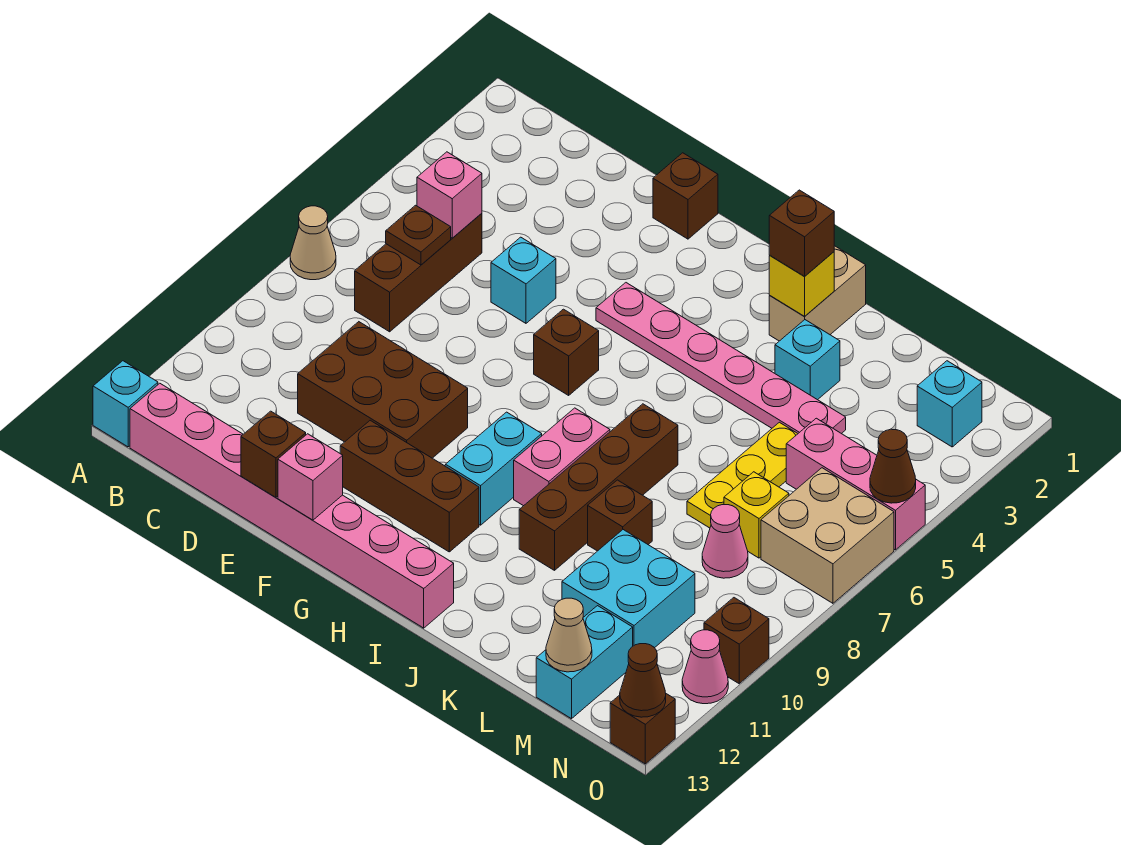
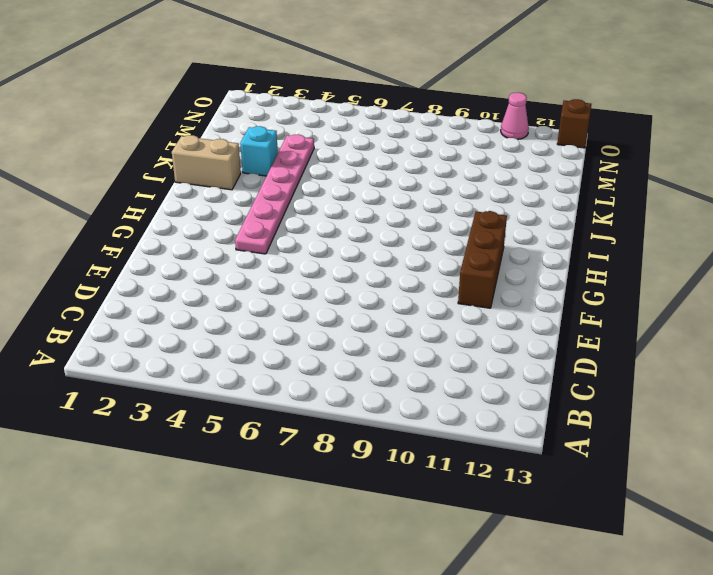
none -> tan 1x1 cone [290,206,336,280]
none -> cyan 1x1 brick [93,361,158,447]
none -> pink 1x8 brick [130,383,454,628]
none -> brown 1x3 brick [355,213,482,332]

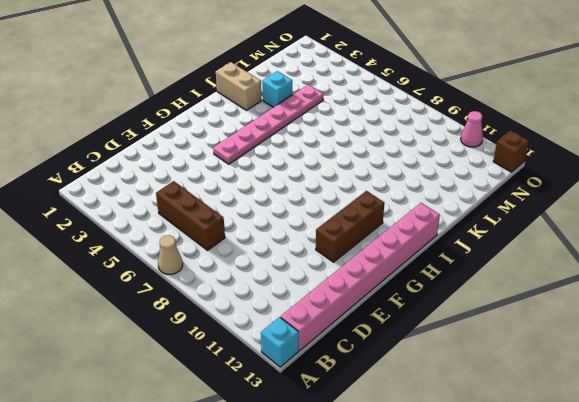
none -> brown 2x3 brick [298,322,468,458]
none -> cyan 1x1 brick [491,237,556,323]
none -> brown 1x1 brick [653,153,718,239]
none -> brown 1x1 brick [534,309,599,395]

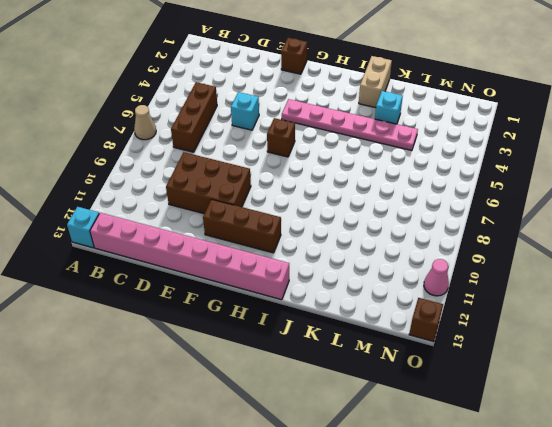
none -> cyan 1x2 brick [445,412,542,525]
none -> pink 1x2 brick [514,408,610,506]
none -> brown 1x4 brick [519,404,678,570]
none -> brown 1x1 brick [588,480,652,551]

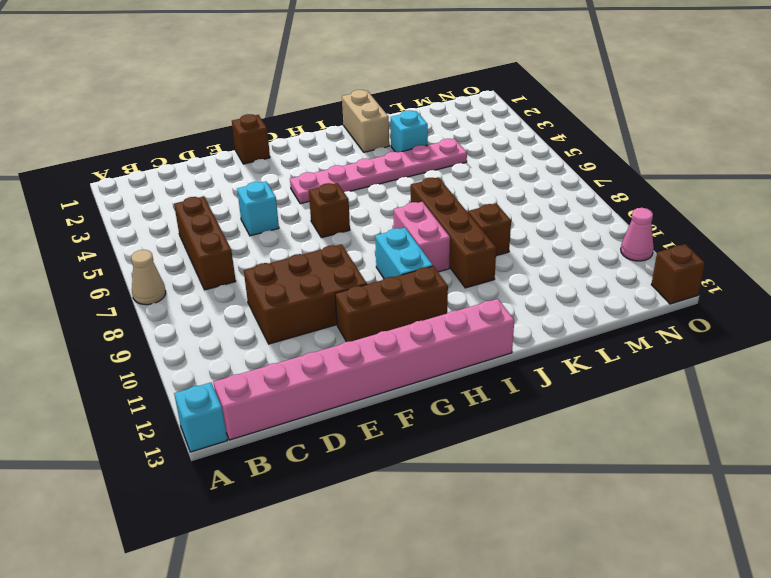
none -> yellow 1x3 plate [687,422,798,528]
none -> cyan 2x2 brick [562,530,695,648]
none -> pink 1x3 brick [786,418,925,550]
none -> yellow 1x1 brick [724,472,789,558]

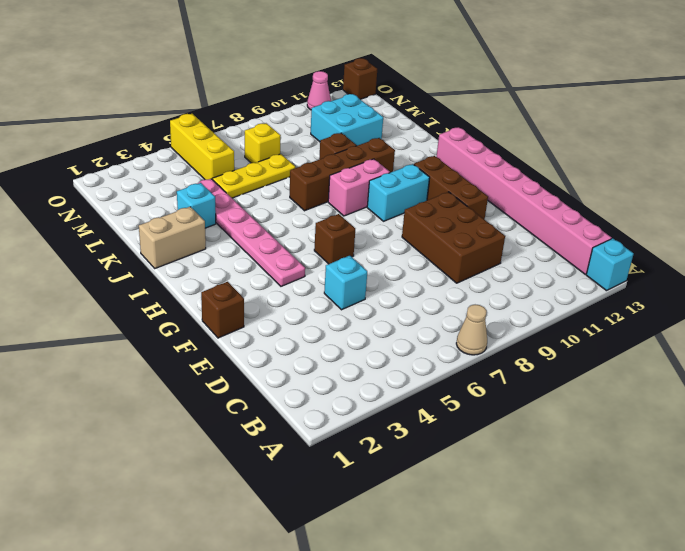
yellow 1x3 brick [170,114,234,180] -> pink 1x3 brick [786,418,925,550]
none -> brown 1x3 brick [355,213,482,332]
none -> pink 1x1 cone [702,505,748,578]
none -> cyan 1x2 brick [536,606,633,719]
none -> cyan 1x1 brick [917,361,982,447]

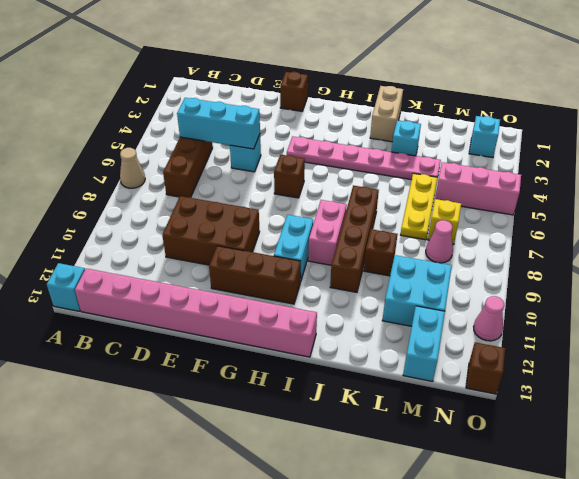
cyan 1x3 brick [177,98,260,149] -> pink 1x1 brick [417,152,482,238]
none -> tan 2x2 brick [761,468,894,603]
none -> brown 1x1 brick [704,598,769,684]
none -> brown 1x1 plate [386,205,451,265]
none -> brown 1x1 brick [241,411,306,498]

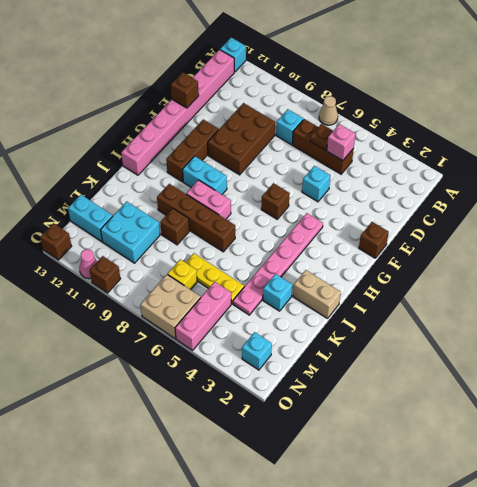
cyan 1x1 brick [276,109,303,145] -> none
none -> pink 1x1 cone [702,505,748,578]
none -> pink 1x1 brick [278,434,343,520]
none -> yellow 1x1 brick [769,252,834,317]
none -> tan 1x1 cone [546,598,592,672]

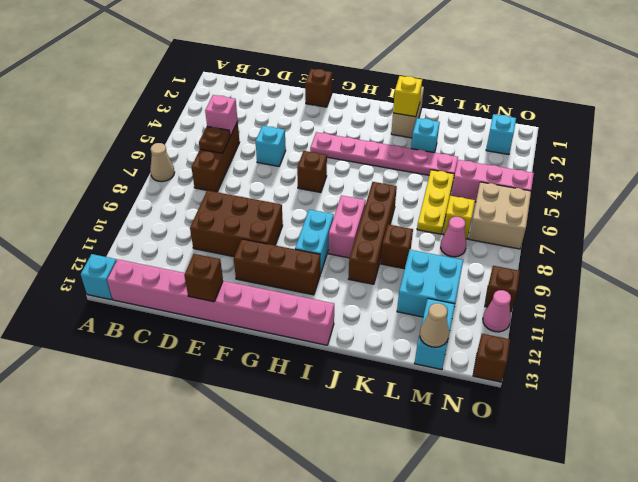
none -> pink 1x1 brick [278,434,343,520]
none -> brown 1x1 cone [870,429,916,503]
none -> brown 1x1 cone [620,644,666,717]
none -> brown 1x1 brick [769,190,834,277]

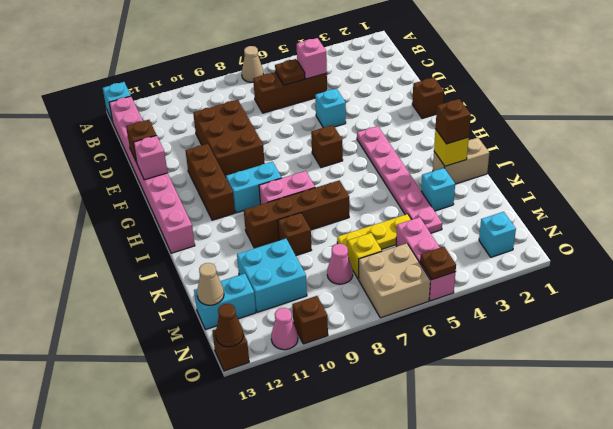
brown 1x1 plate [420,247,456,280] -> brown 1x1 cone [870,429,916,503]

